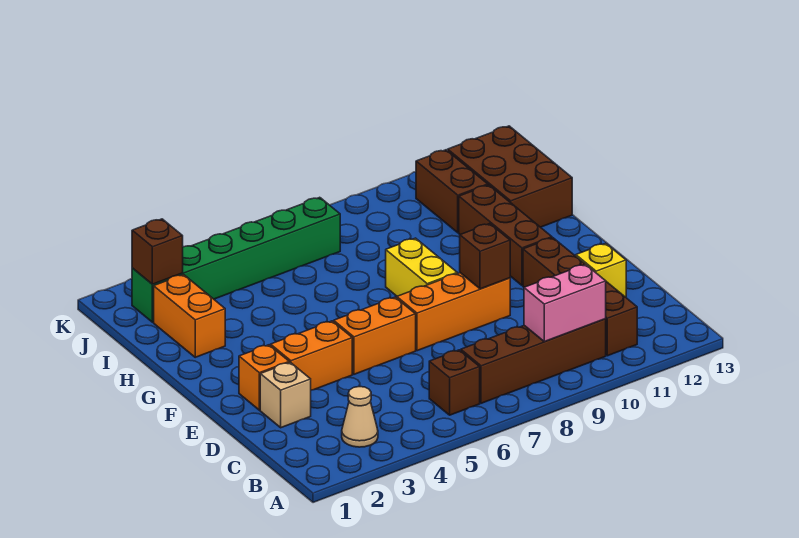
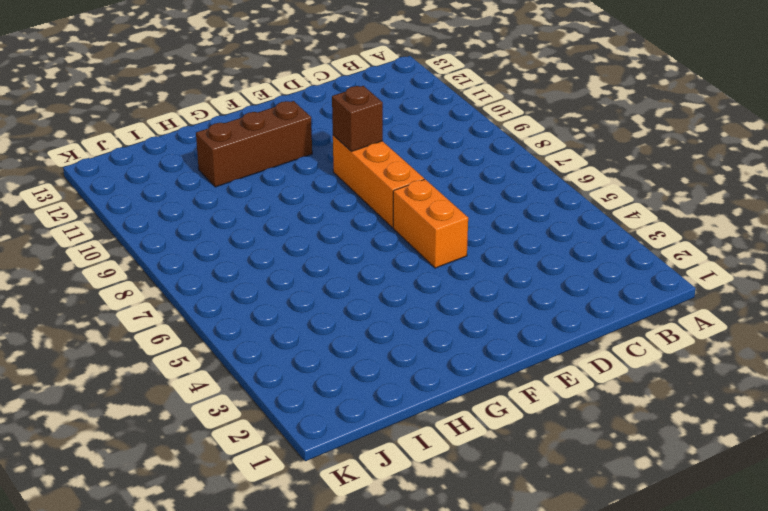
none -> tan 1x1 cone [342,387,378,447]
none -> brown 1x1 brick [429,350,480,415]
none -> brown 1x4 brick [461,319,606,403]

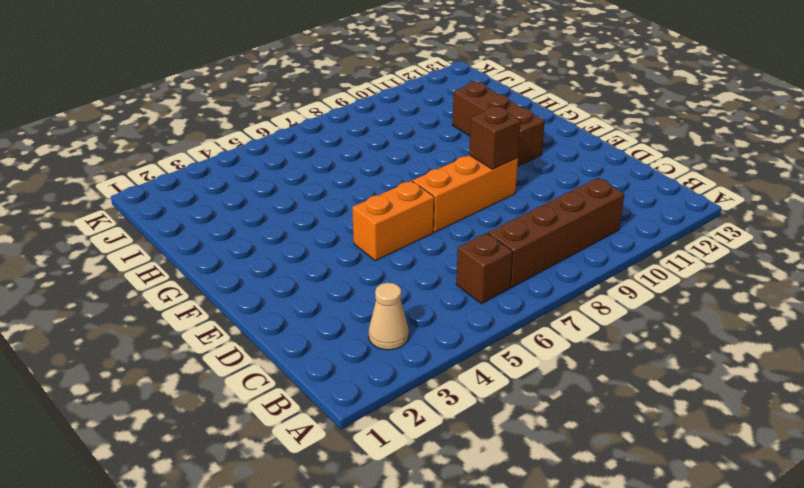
none -> brown 1x4 brick [523,238,637,356]
none -> tan 1x1 brick [260,362,311,428]
none -> yellow 1x1 brick [576,243,626,297]

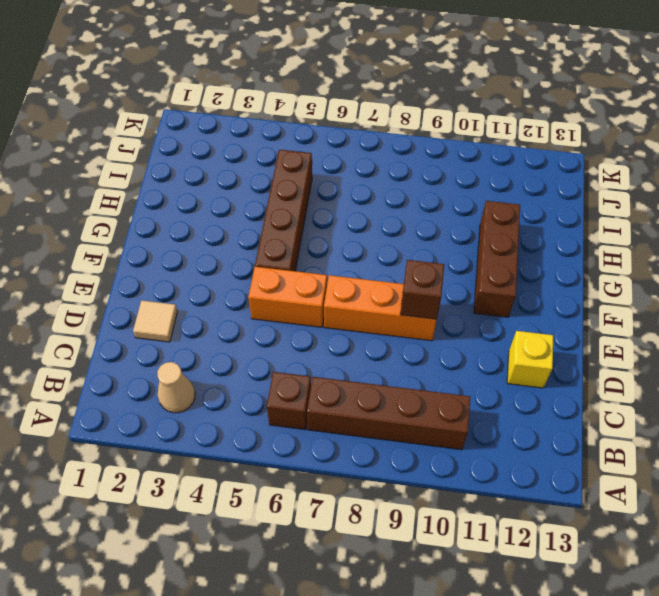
tan 1x1 tile [133,300,178,342] -> tan 1x1 brick [260,362,311,428]
brown 1x4 brick [255,150,312,271] -> brown 1x4 brick moved to [523,238,637,356]
none -> orange 1x1 brick [239,345,289,410]
none -> orange 1x2 brick [271,321,352,390]
none -> yellow 1x2 brick [386,238,457,296]

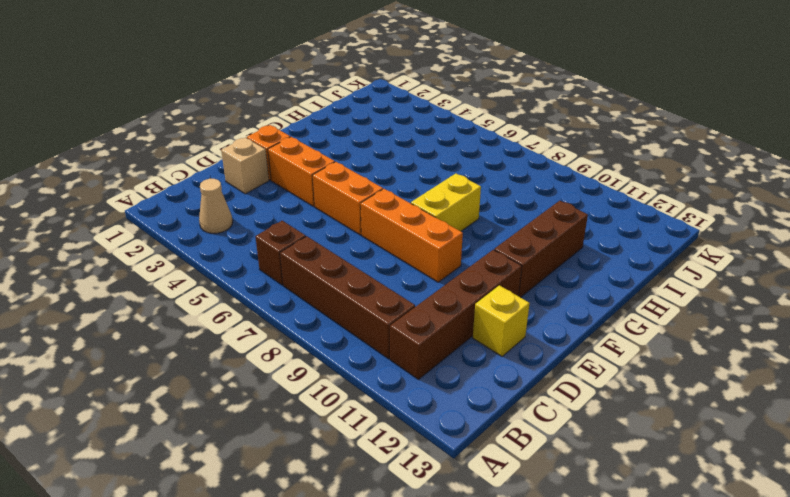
none -> orange 1x2 brick [154,275,225,357]
none -> brown 2x3 brick [448,126,572,227]
none -> brown 1x2 brick [416,150,488,233]

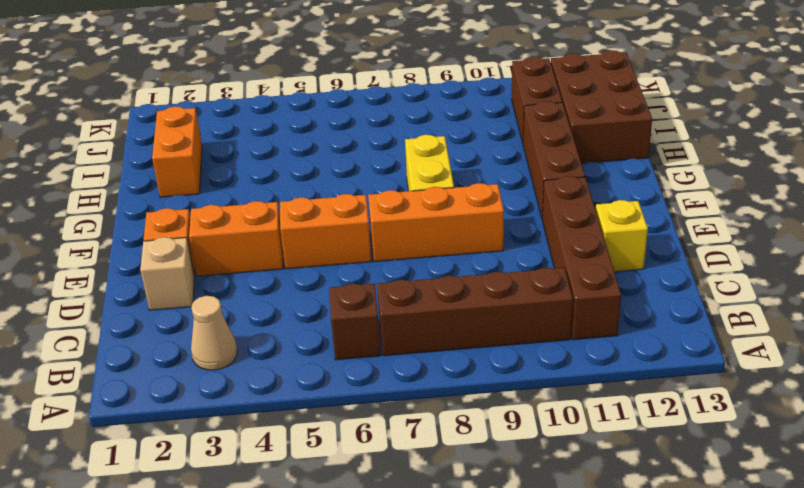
none -> green 1x6 brick [132,197,340,322]
none -> pink 1x2 brick [524,264,606,342]
none -> brown 1x1 brick [460,224,510,289]

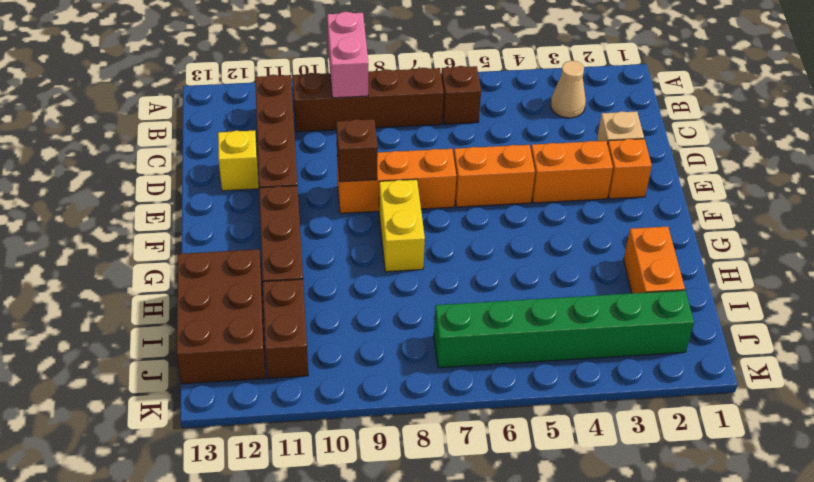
pink 1x2 brick [327,12,368,98] -> pink 1x2 brick turned to [524,264,606,342]
none -> brown 1x1 brick [132,219,183,284]

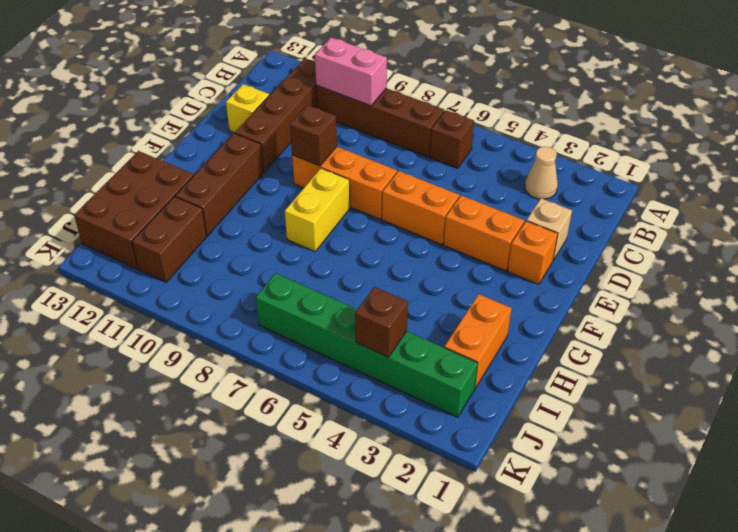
brown 1x1 brick [355,287,408,357] -> brown 1x1 brick moved to [132,219,183,284]

